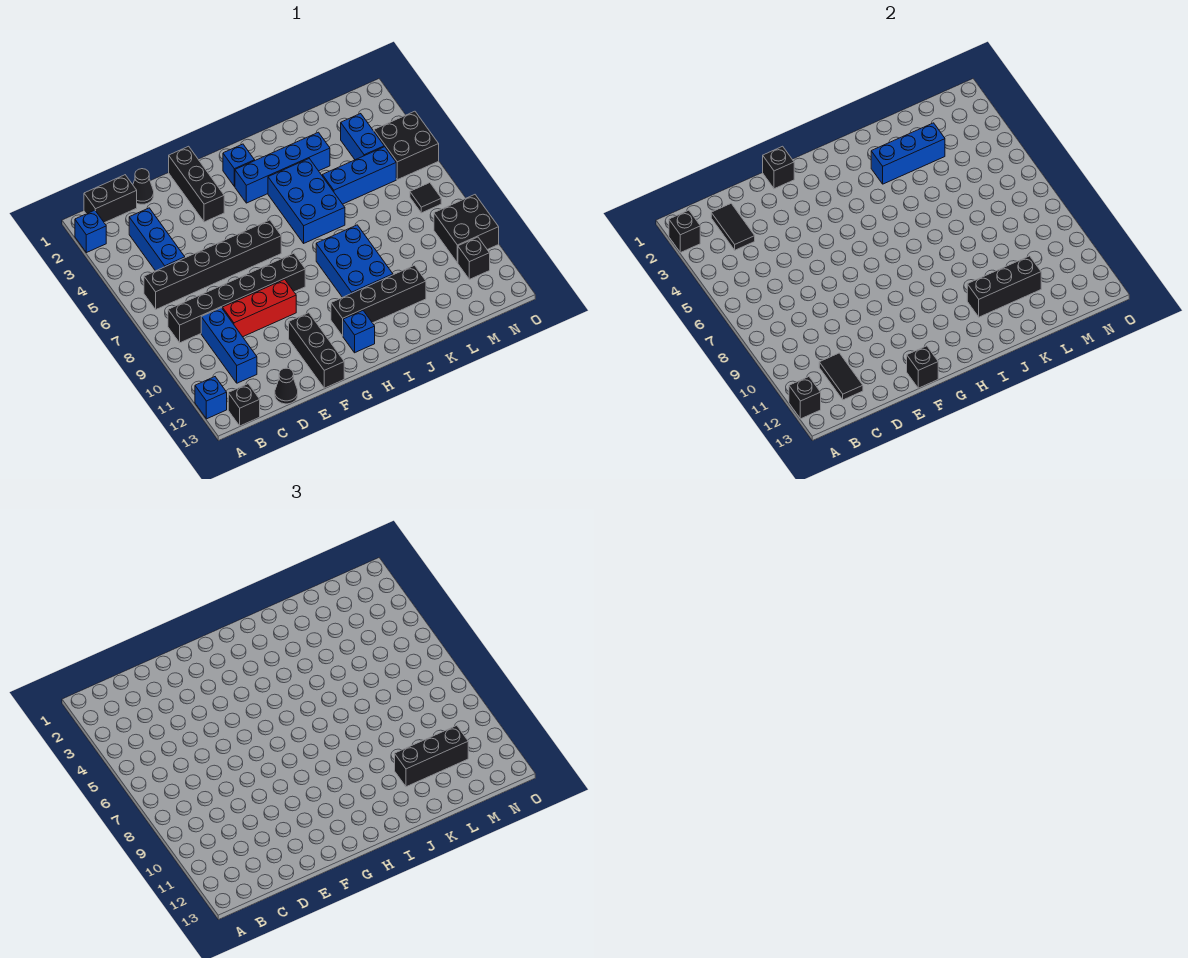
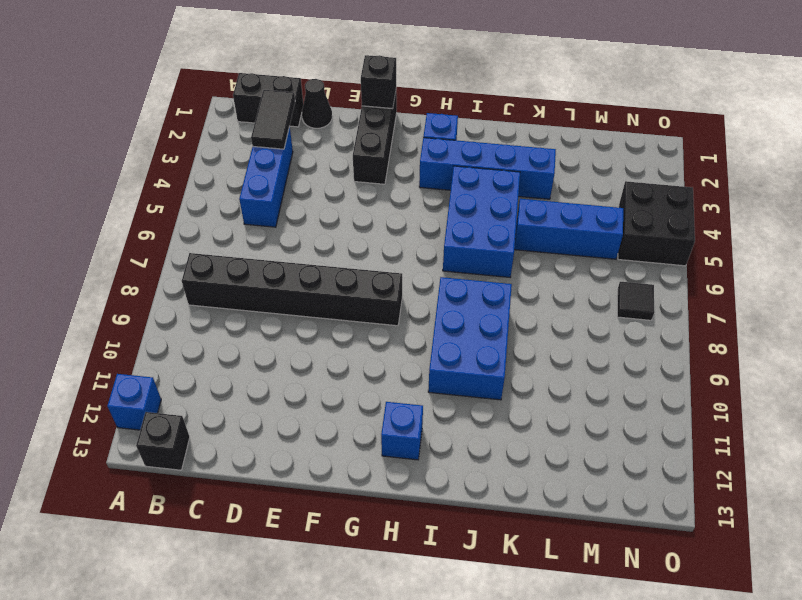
none -> blue 1x1 brick [75,210,106,253]
none -> black 1x6 brick [144,220,281,309]
none -> blue 1x3 brick [201,308,257,383]
none -> red 1x3 brick [222,279,296,337]

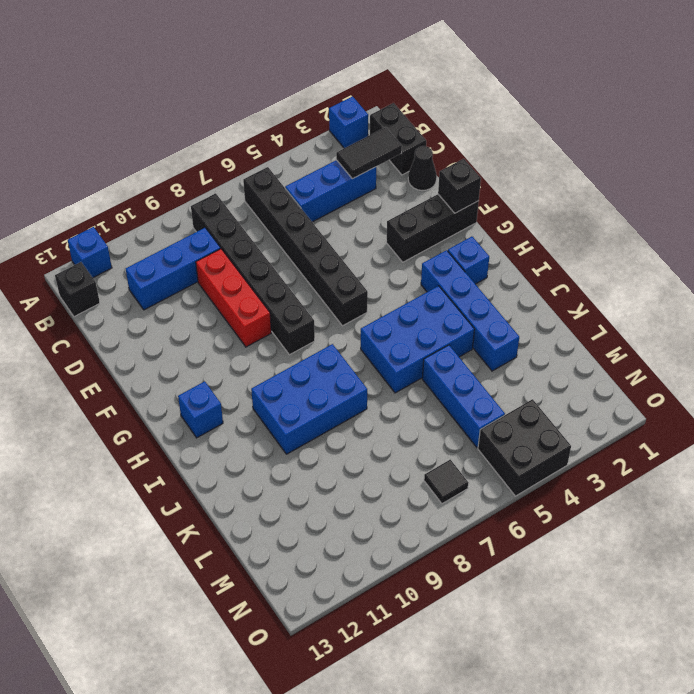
none -> black 1x1 cone [275,368,298,404]
none -> black 1x3 brick [289,313,344,388]
none -> black 1x4 brick [331,265,426,336]
none -> blue 1x2 brick [341,114,384,160]

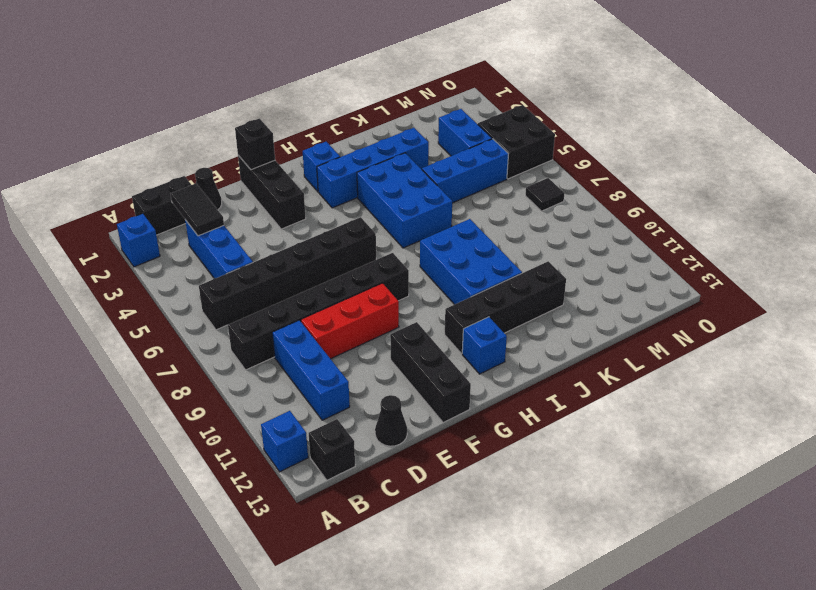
none -> black 2x2 brick [434,195,499,263]
none -> black 1x1 brick [458,237,490,279]
none -> black 1x1 brick [669,210,700,253]
none -> black 1x1 brick [789,377,821,419]

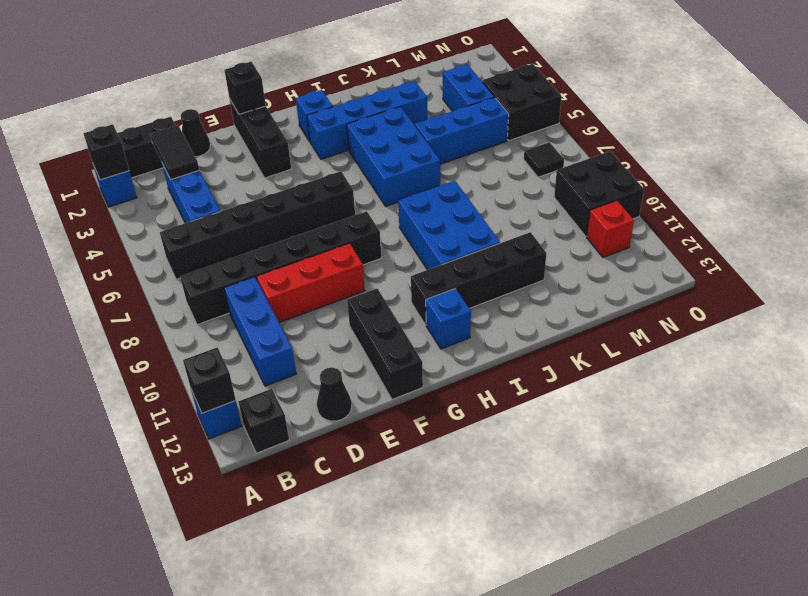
red 1x1 brick [587,201,634,257] -> black 1x1 brick [458,237,490,279]
none -> black 1x2 tile [819,353,863,400]
none -> black 1x1 brick [907,346,938,388]
none -> blue 1x3 brick [871,123,945,184]
none -> black 1x3 brick [967,256,1041,317]

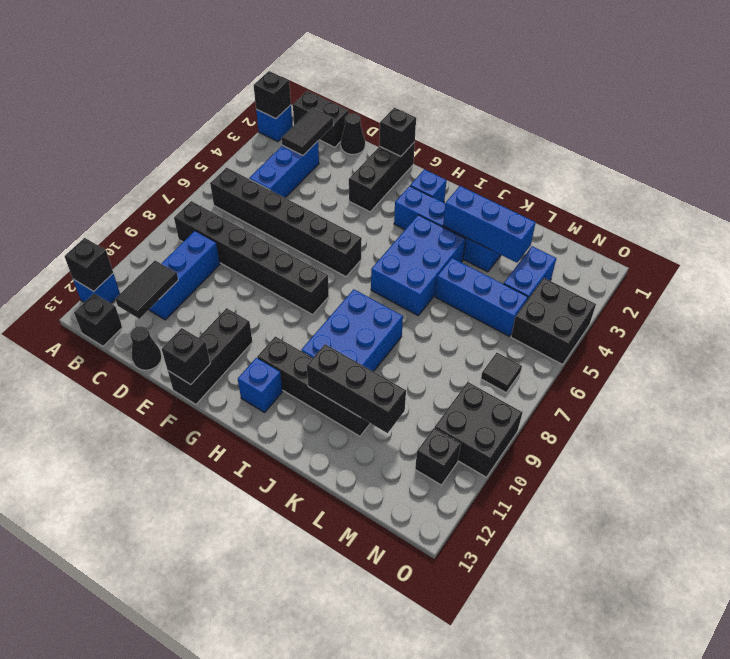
none -> red 1x3 brick [222,279,296,337]
none -> black 1x3 brick [395,726,468,787]

